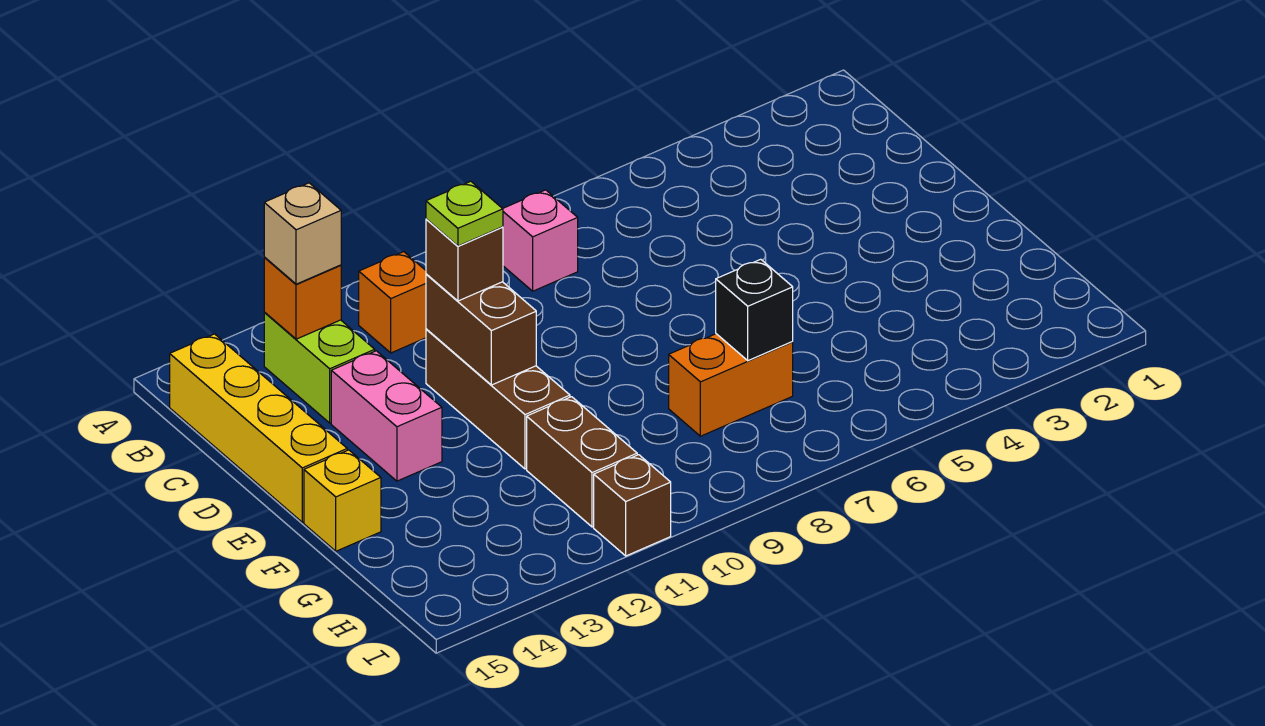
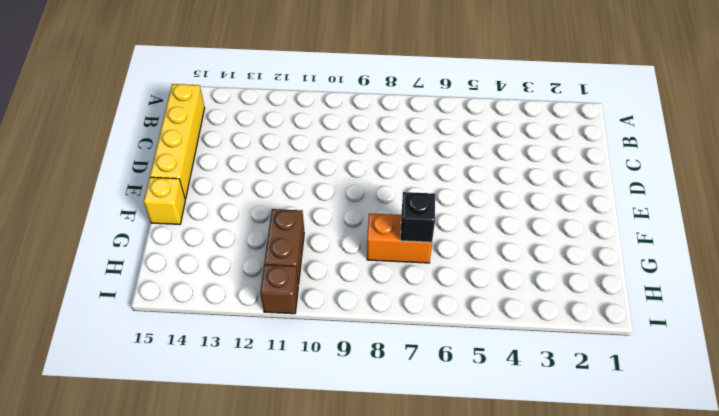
none -> pink 1x1 brick [503,190,578,291]
none -> orange 1x1 brick [359,252,426,353]
none -> lime 1x2 brick [264,312,375,423]

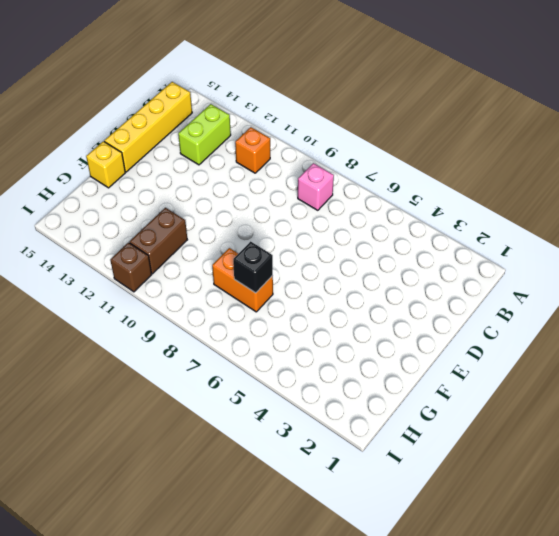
none -> brown 1x3 brick [426,329,570,469]
none -> pink 1x2 brick [331,351,442,481]
none -> orange 1x1 brick [264,258,341,339]

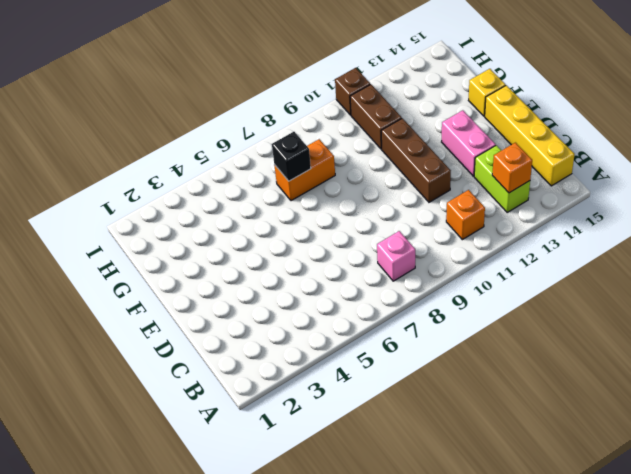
none -> brown 1x2 brick [426,274,536,385]
none -> tan 1x1 brick [264,183,341,284]
none -> brown 1x1 brick [426,219,503,301]

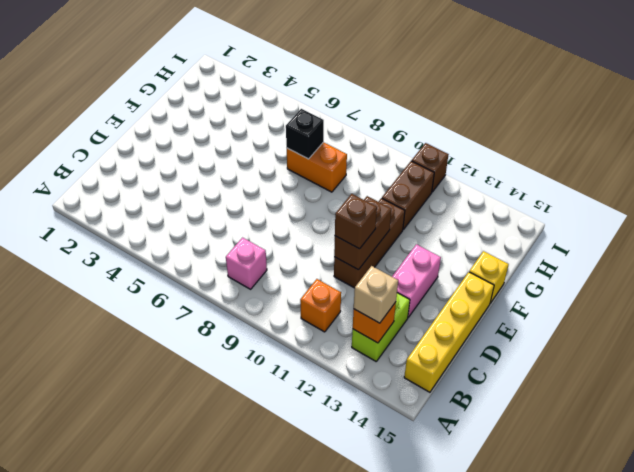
none -> lime 1x1 plate [426,181,503,246]

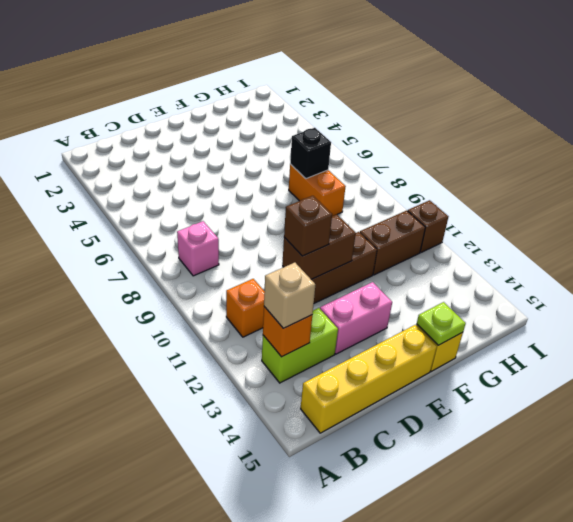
lime 1x1 plate [417,302,466,345] -> lime 1x1 plate moved to [426,181,503,246]

